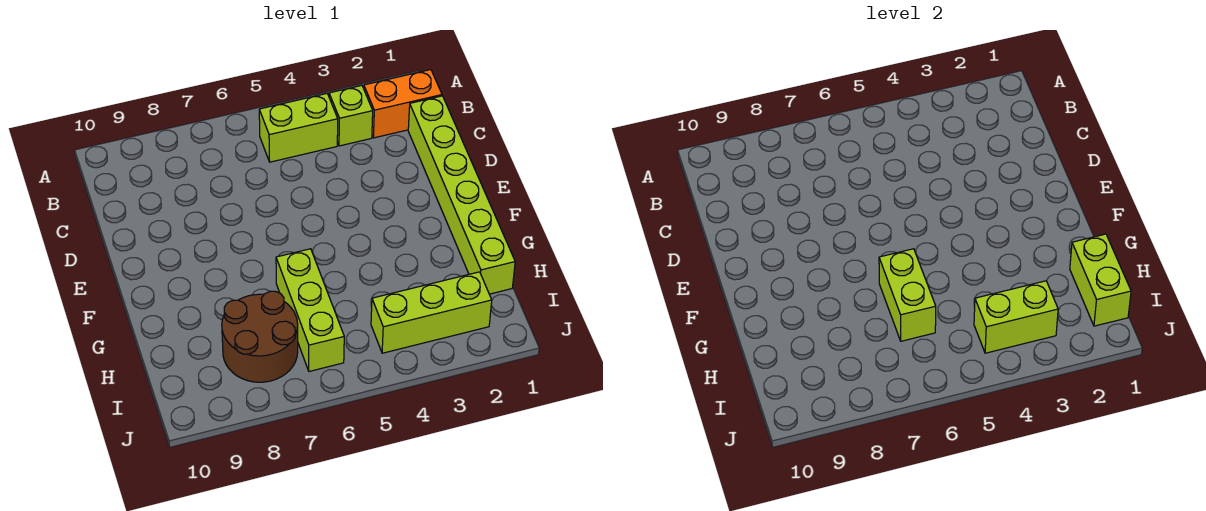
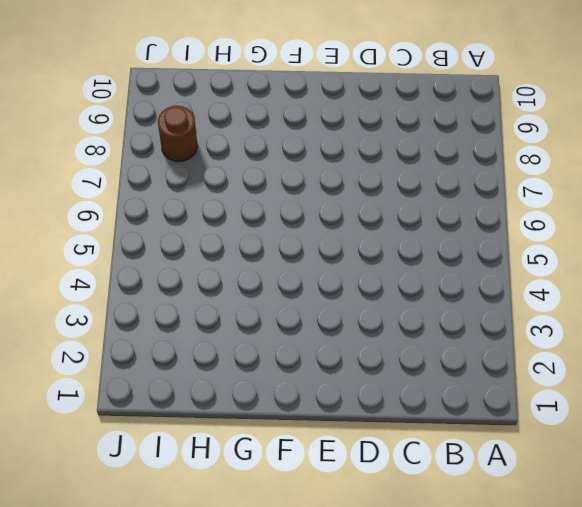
brown 1x1 round brick [158,106,198,162] -> brown 2x2 round brick [222,291,298,382]
none -> orange 1x2 brick [364,70,442,138]
none -> lime 1x1 brick [329,85,373,146]

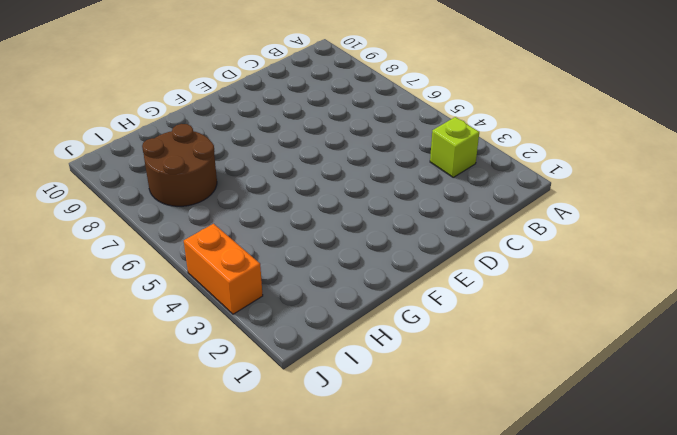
orange 1x2 brick [184,224,263,314] -> orange 1x2 brick moved to [364,70,442,138]
none -> lime 1x2 brick [259,94,338,162]
none -> lime 1x6 brick [408,96,515,294]

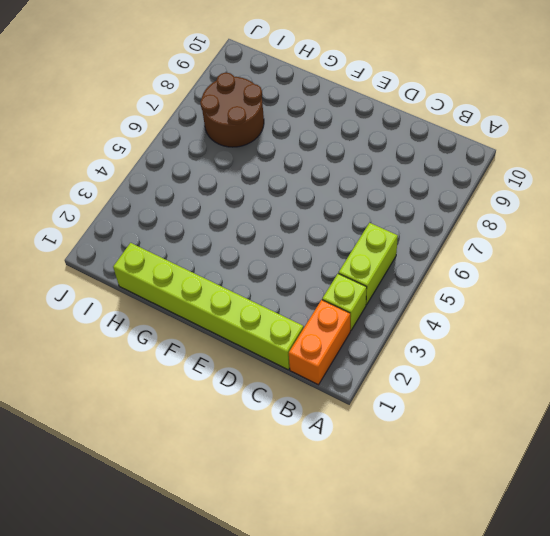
none -> lime 1x3 brick [276,249,344,371]
none -> lime 1x3 brick [371,272,492,353]

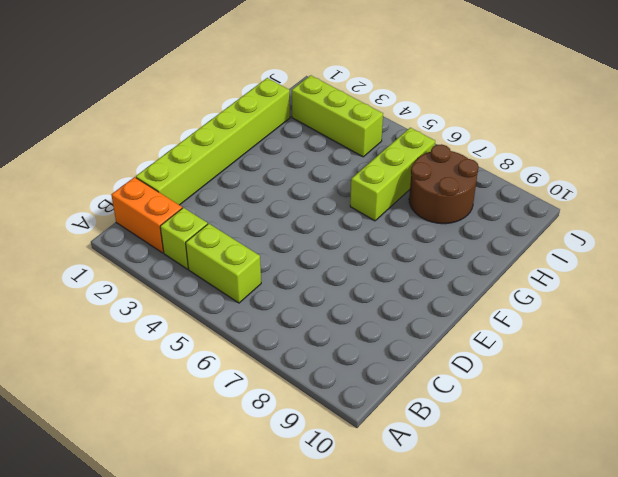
none -> lime 1x2 brick [879,249,936,341]
none -> lime 1x2 brick [1070,234,1131,326]

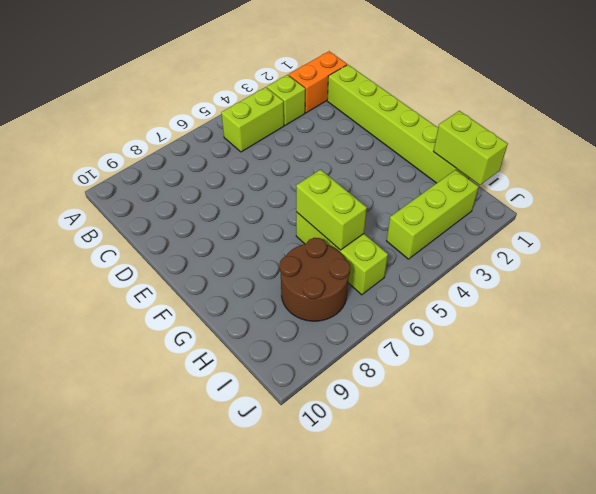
none -> lime 1x2 brick [974,281,1058,353]

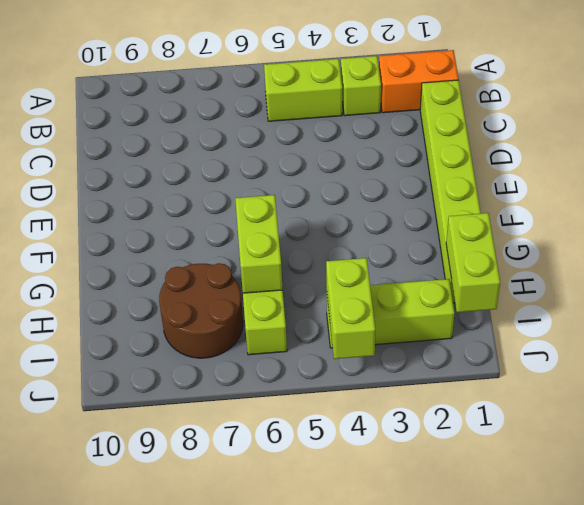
lime 1x2 brick [326,258,375,359] -> lime 1x2 brick turned to [974,281,1058,353]

